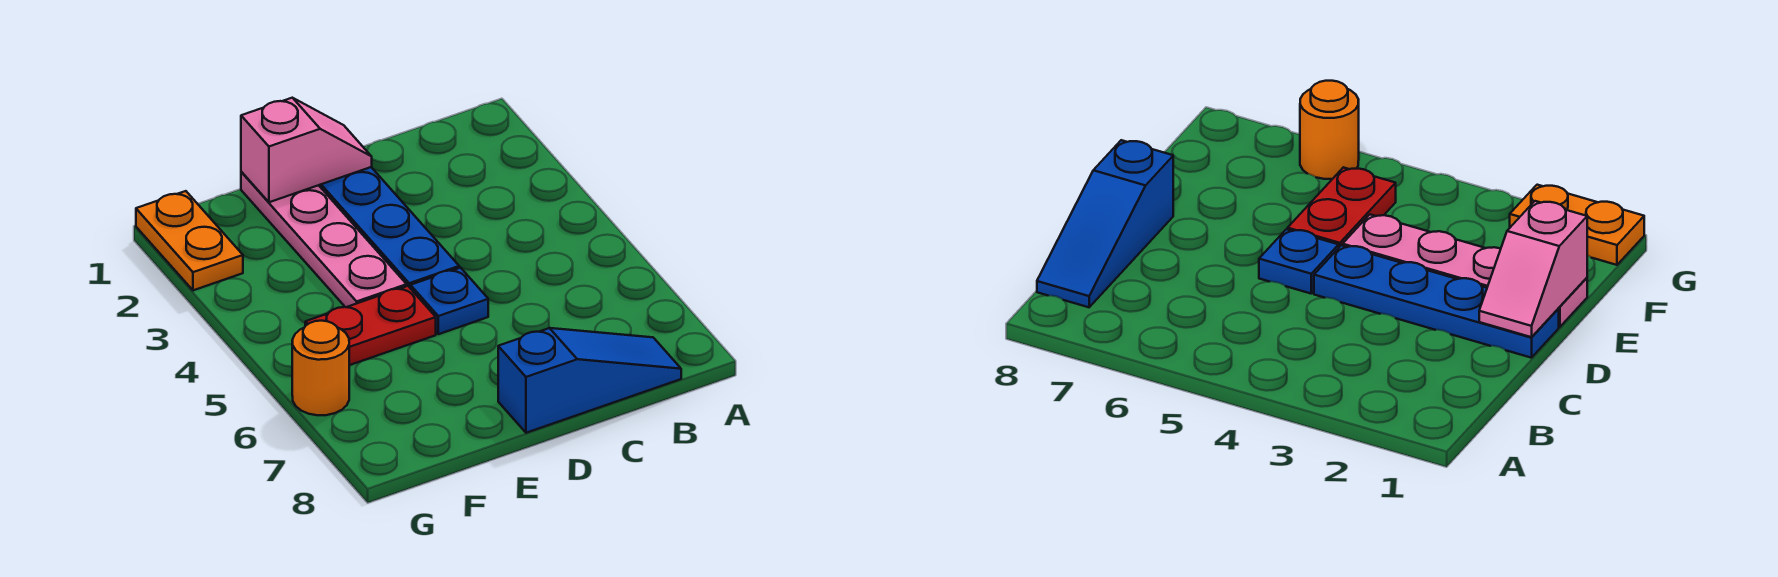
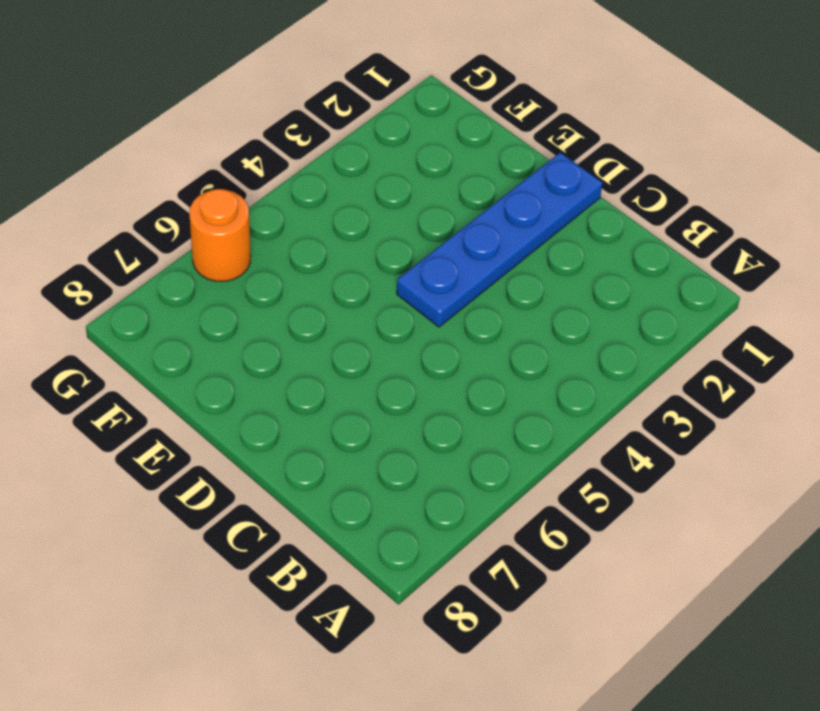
none -> blue 1x3 slope [498,328,681,433]
none -> blue 1x1 plate [411,268,488,334]

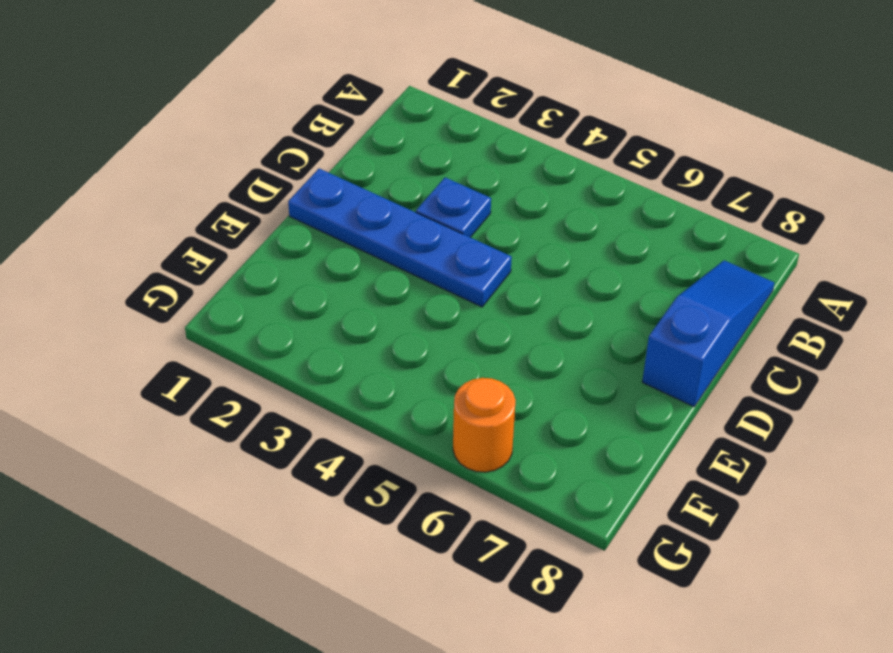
blue 1x1 plate [416,178,491,237] -> blue 1x1 plate moved to [411,268,488,334]
none -> pink 1x4 plate [241,172,407,307]
none -> red 1x2 plate [305,286,436,365]

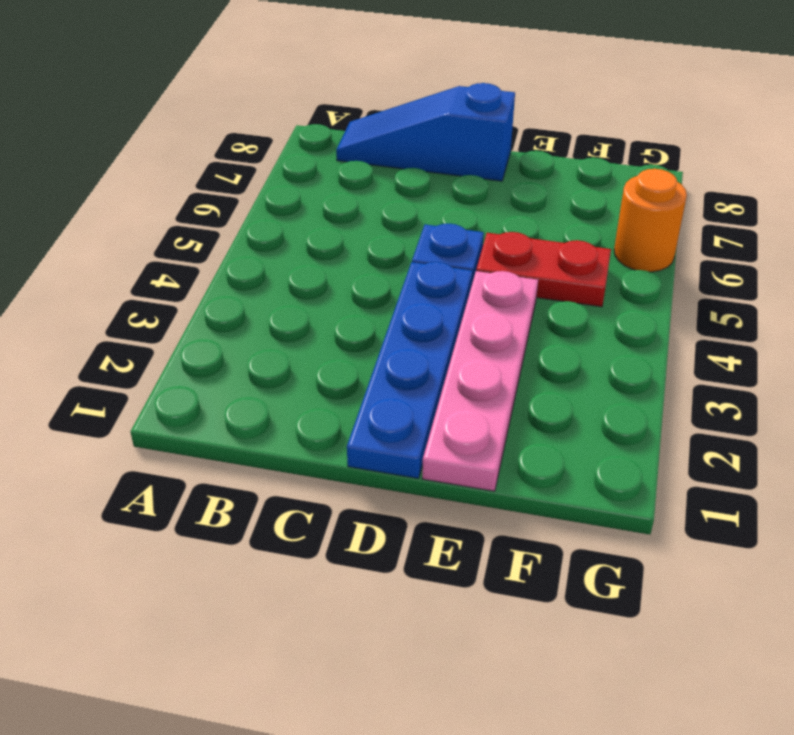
none -> orange 1x2 plate [136,191,243,290]
none -> pink 1x2 slope [241,98,372,202]

